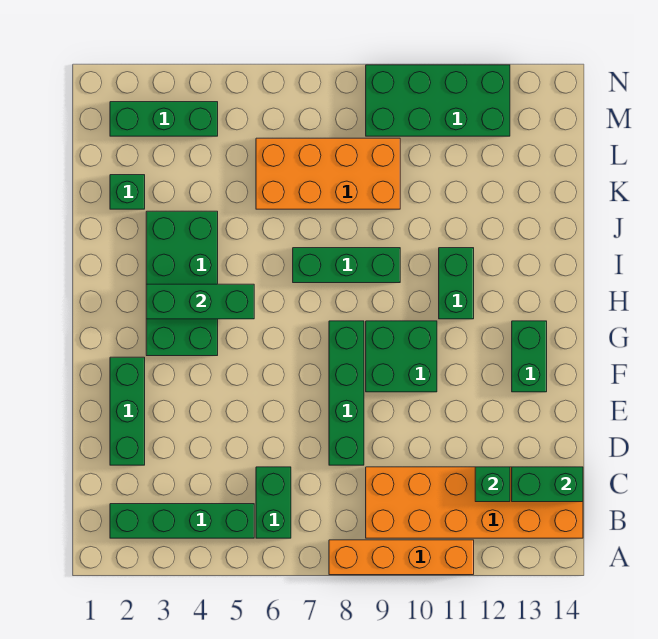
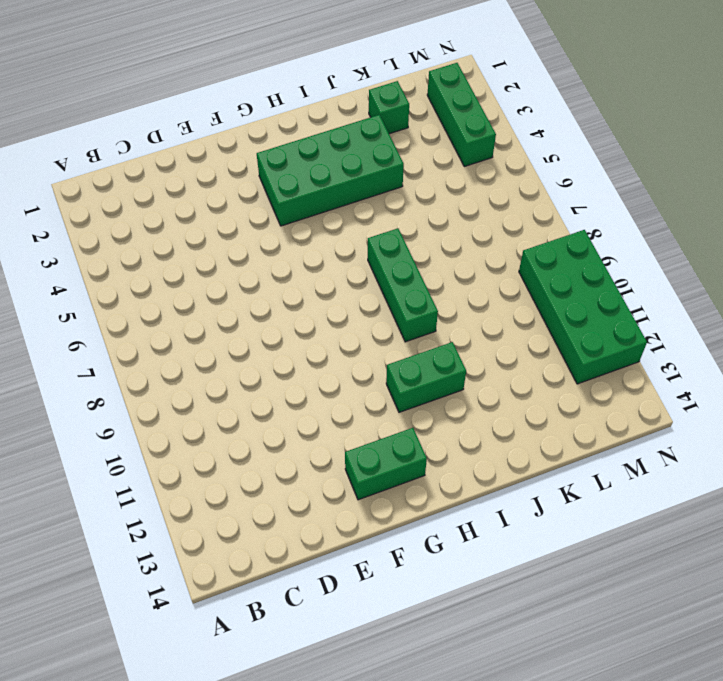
none -> orange 1x4 brick [329,540,474,575]
none -> green 1x4 brick [110,504,254,538]
none -> green 1x2 brick [256,467,291,538]

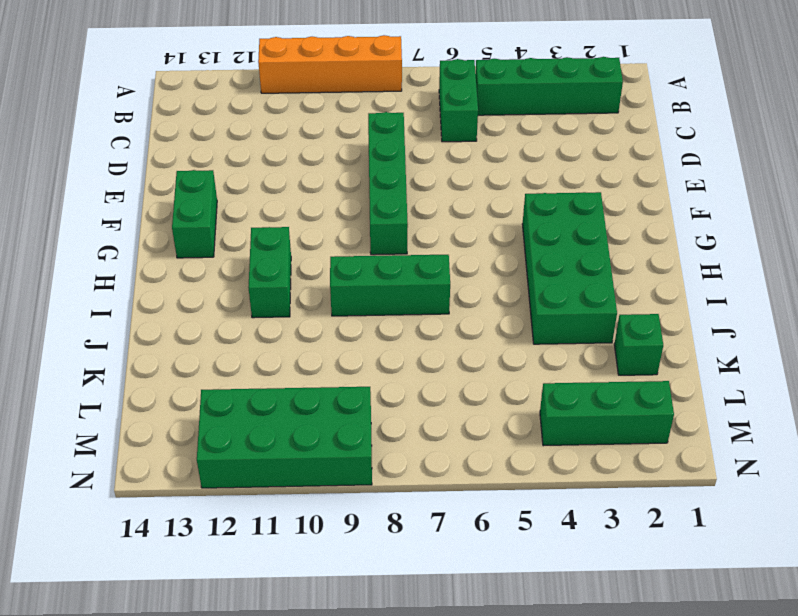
none -> orange 2x6 brick [366,467,583,538]
none -> green 1x3 brick [110,357,145,465]
none -> green 2x2 brick [366,321,437,392]

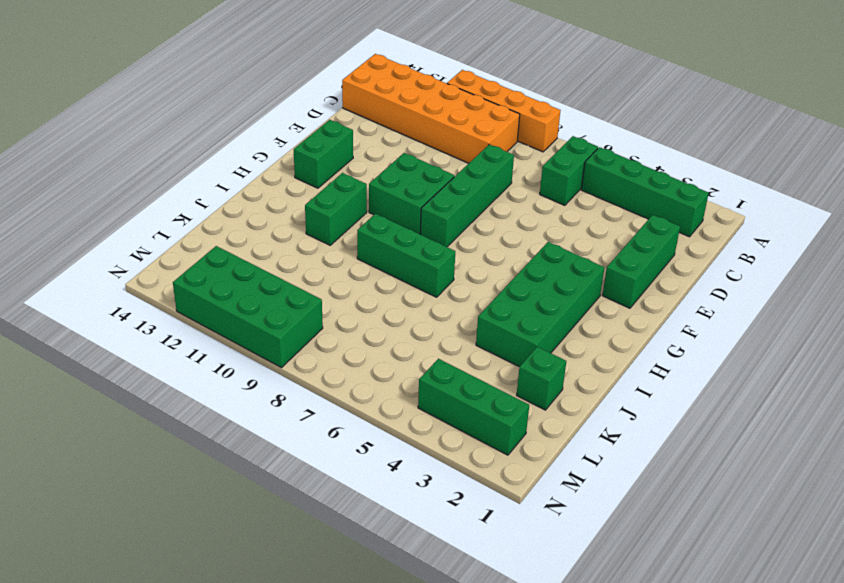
none -> orange 2x4 brick [256,138,400,209]
none -> green 1x1 brick [475,467,510,502]
none -> green 1x2 brick [512,467,583,502]

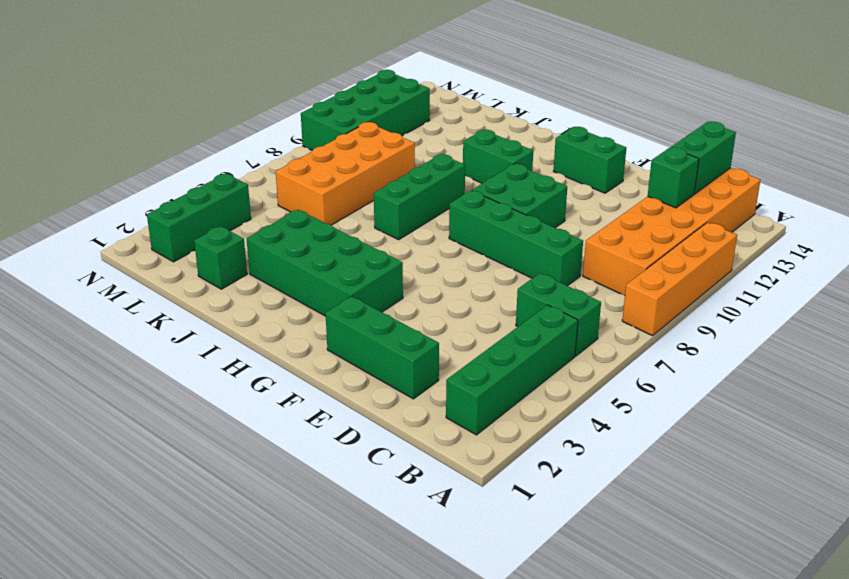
none -> green 1x3 brick [146,284,254,319]

